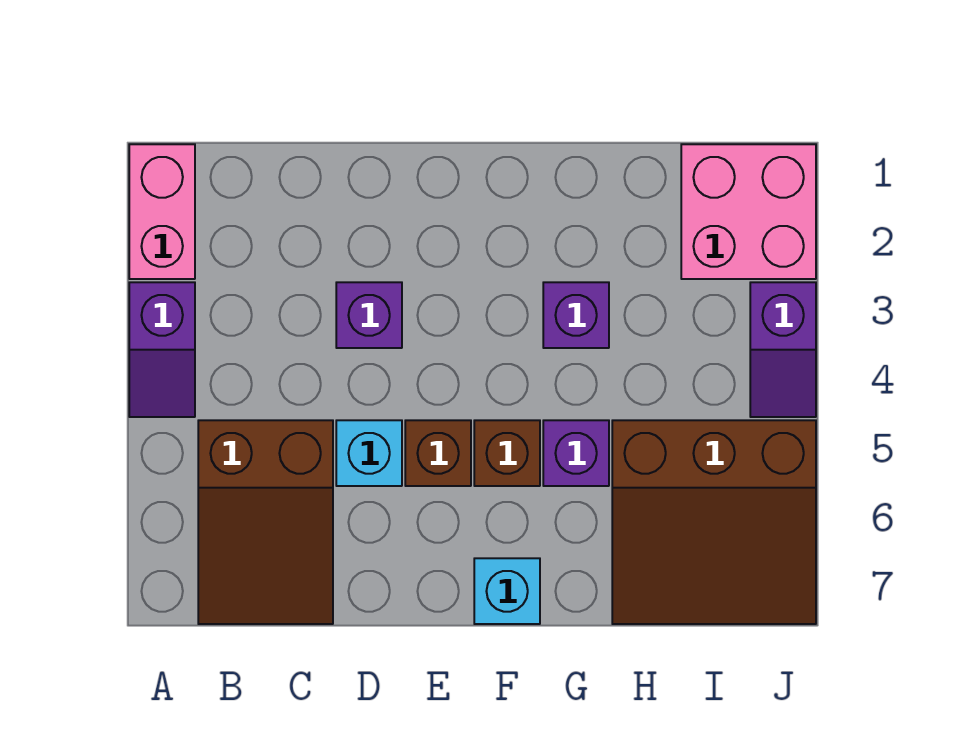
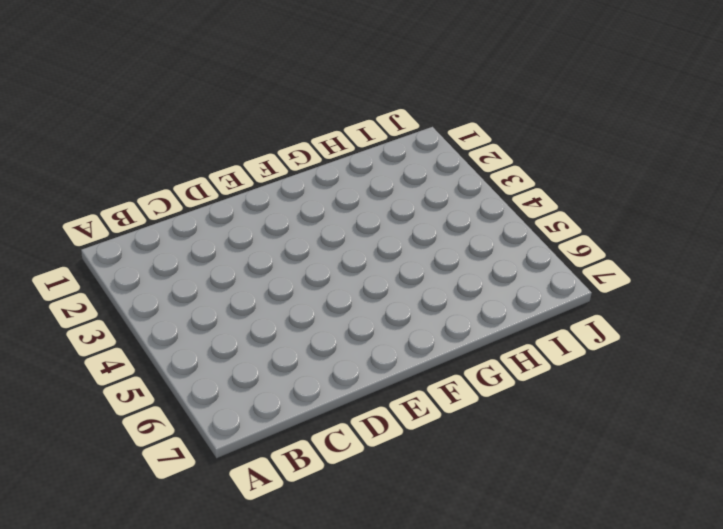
none -> pink 1x2 brick [129,144,195,279]
none -> purple 1x2 slope [129,282,195,417]
none -> brown 2x3 slope [198,420,333,624]

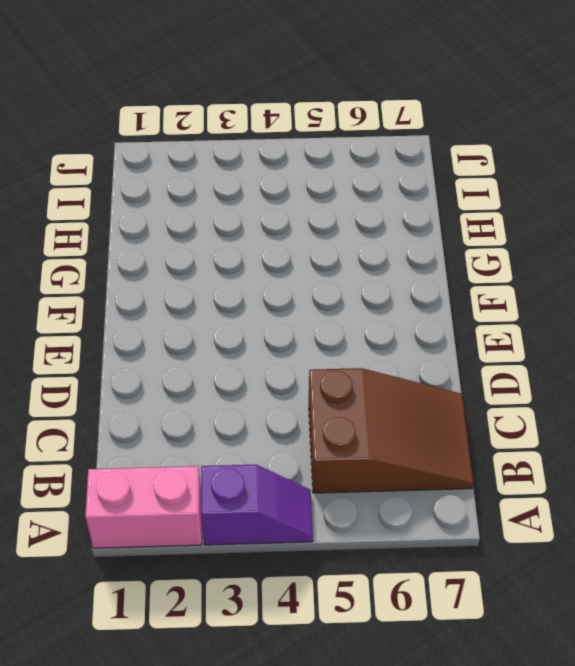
none -> purple 1x1 brick [336,282,402,348]
none -> cyan 1x1 brick [336,420,402,486]
none -> brown 1x1 brick [405,420,471,486]

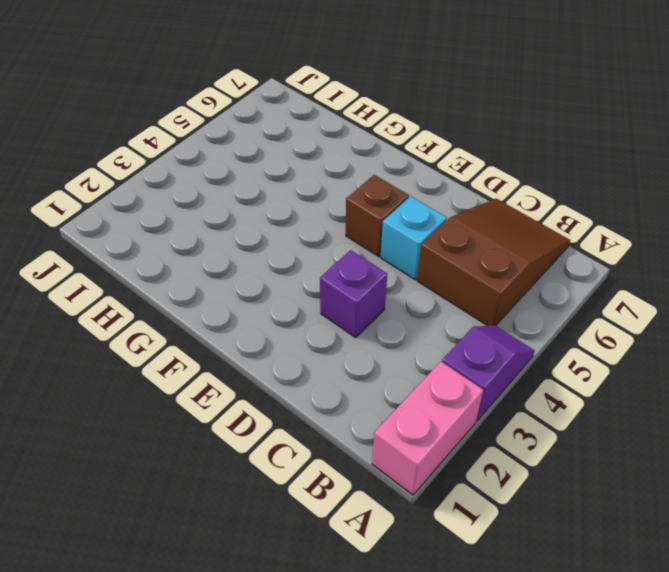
none -> brown 1x1 brick [474,420,540,486]
none -> cyan 1x1 brick [474,558,540,624]
none -> purple 1x1 brick [543,282,609,348]

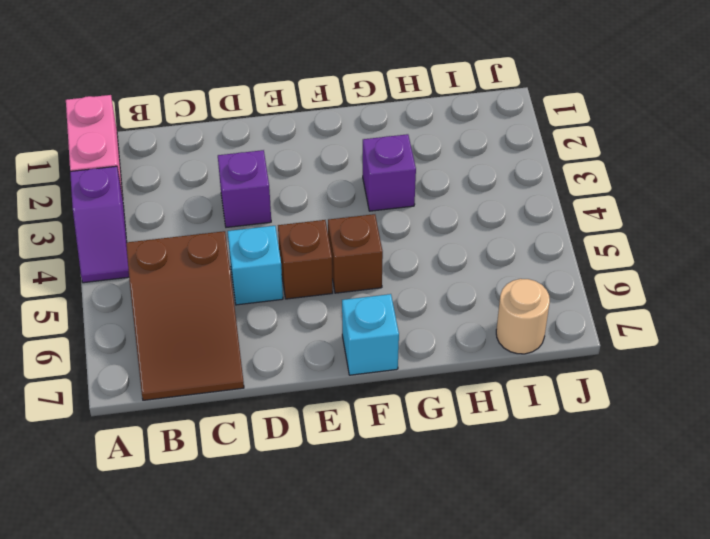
tan 1x1 round brick [496,279,550,354] -> brown 3x3 slope [612,420,816,624]
none -> purple 1x1 brick [543,420,609,486]
none -> pink 2x2 brick [681,144,816,279]
none -> purple 1x2 slope [750,282,816,417]

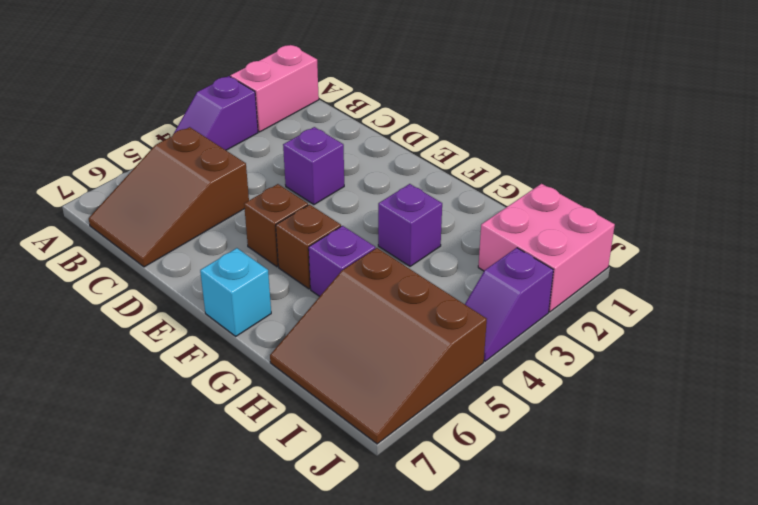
none -> cyan 1x1 brick [336,420,402,486]

